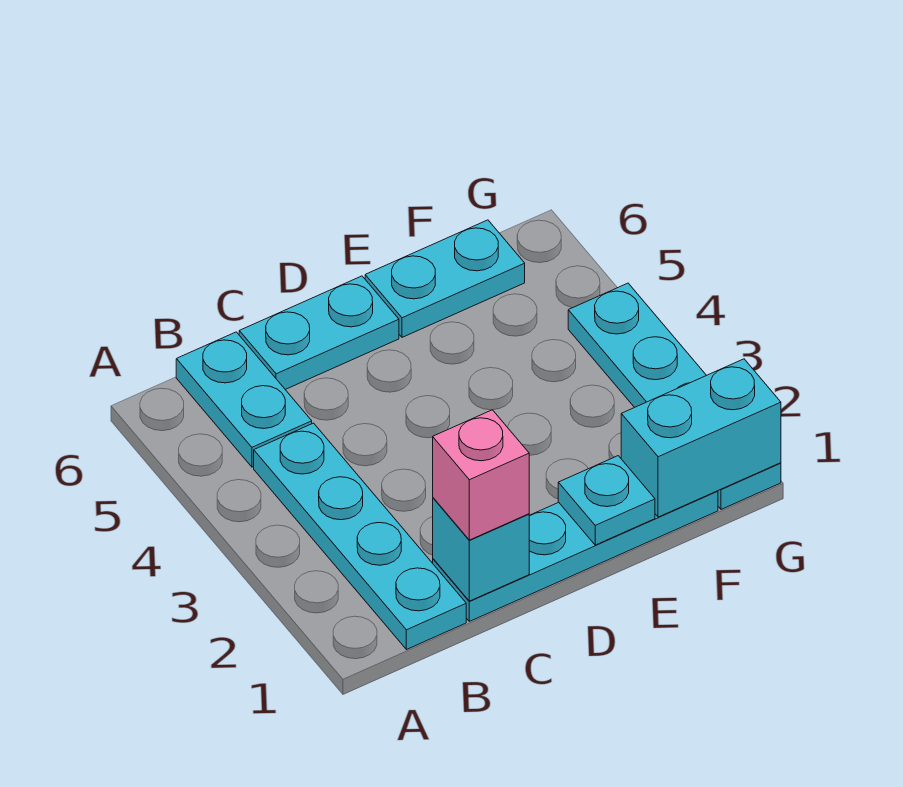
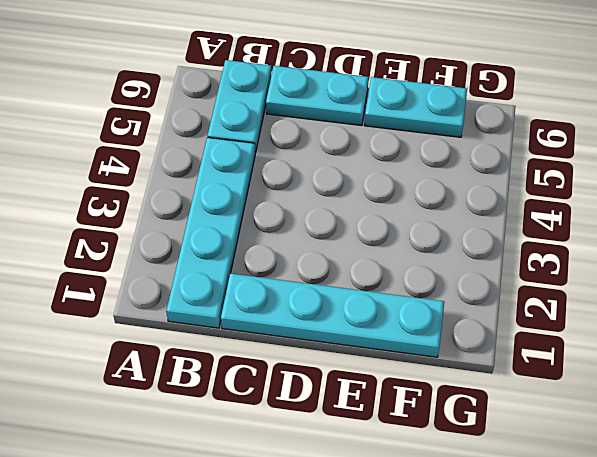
none -> cyan 1x4 plate [568,283,781,509]
none -> cyan 1x1 brick [433,498,529,601]

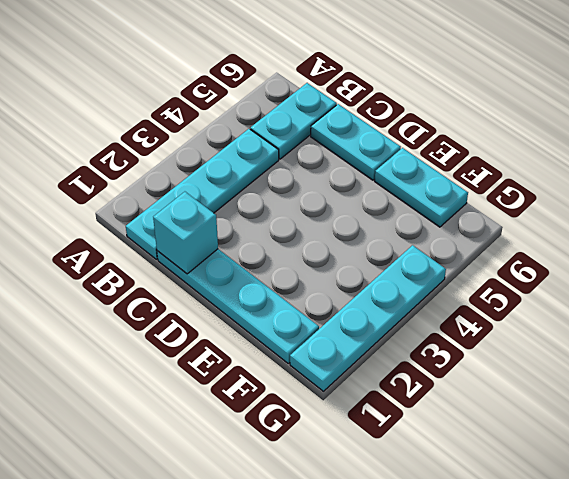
none -> cyan 1x1 plate [558,456,655,545]
none -> cyan 1x2 brick [621,359,781,517]

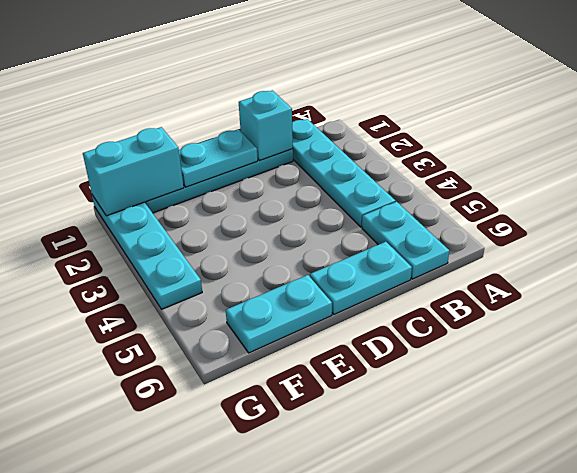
cyan 1x2 plate [179,129,258,187] -> cyan 1x1 plate [558,456,655,545]
none -> pink 1x1 brick [433,410,529,540]

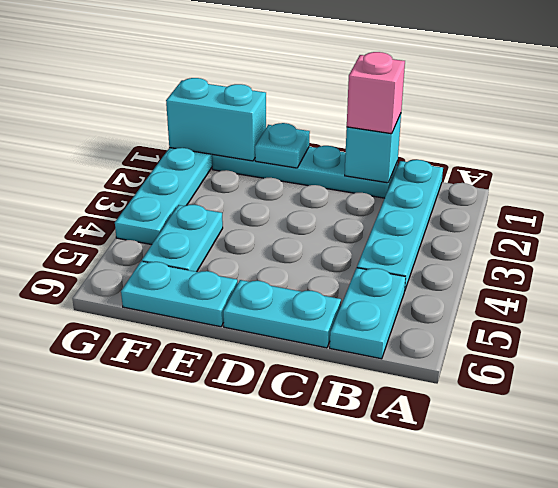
cyan 1x2 plate [142,205,223,272] -> none

